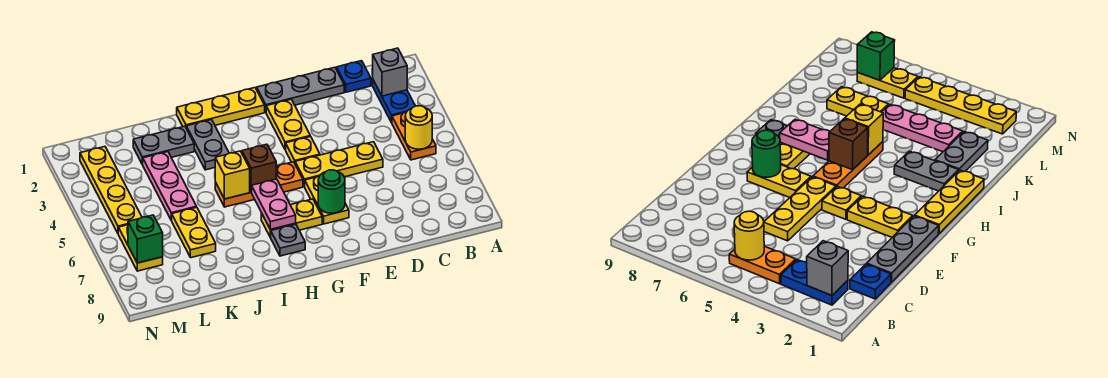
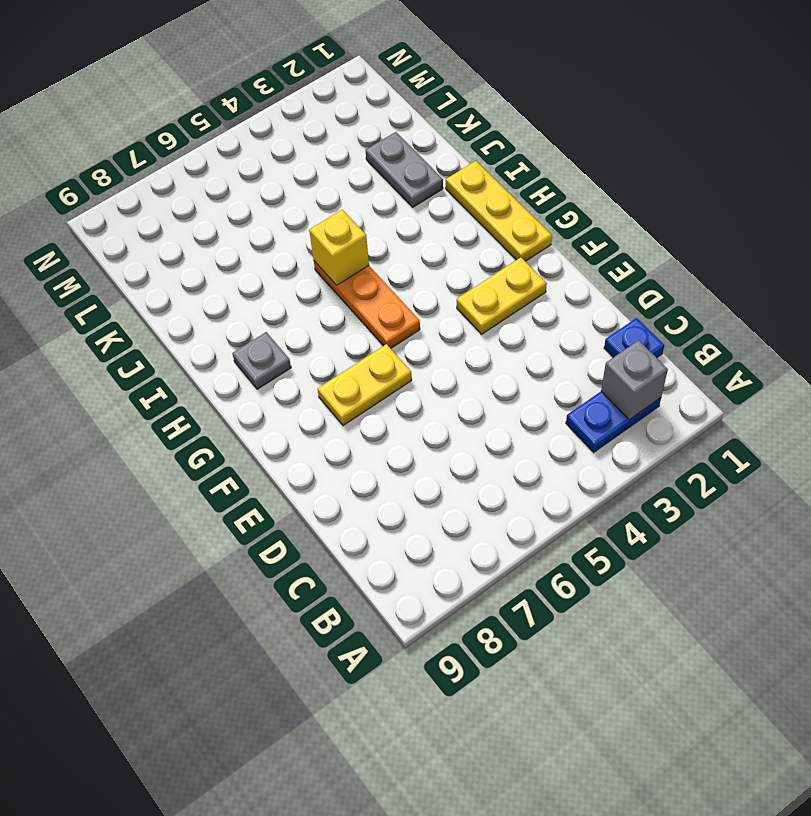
none -> orange 1x2 plate [392,112,436,160]
none -> grey 1x3 plate [257,67,344,112]
none -> yellow 1x3 plate [295,142,383,187]

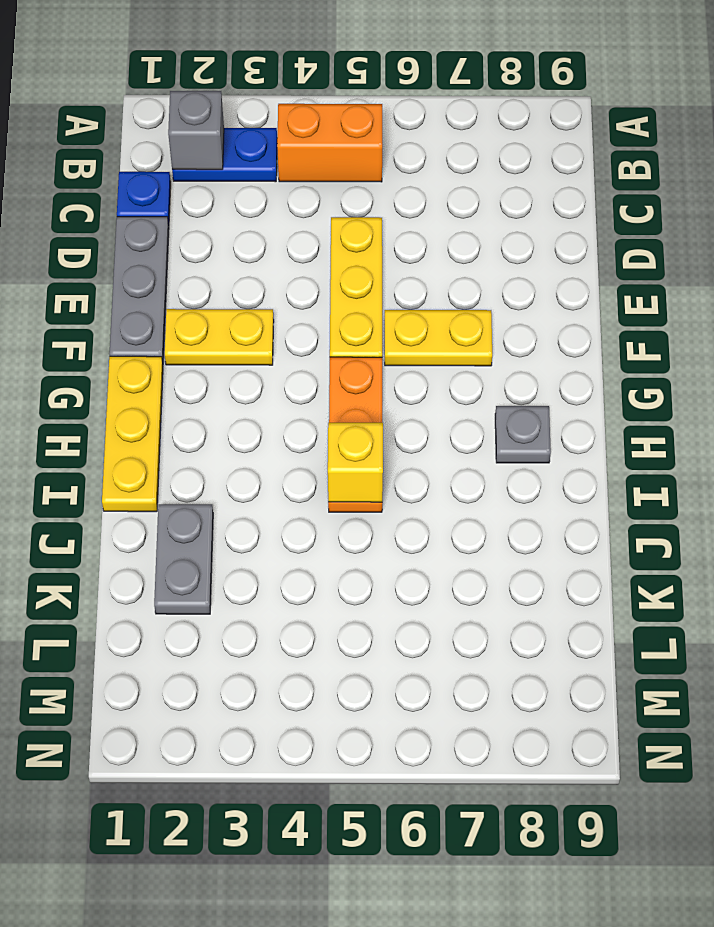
orange 1x2 brick [277,104,382,182] -> orange 1x2 plate [392,112,436,160]
none -> yellow 1x1 plate [286,136,320,163]
none -> yellow 1x2 plate [261,199,322,237]
none -> grey 1x2 plate [186,120,229,170]

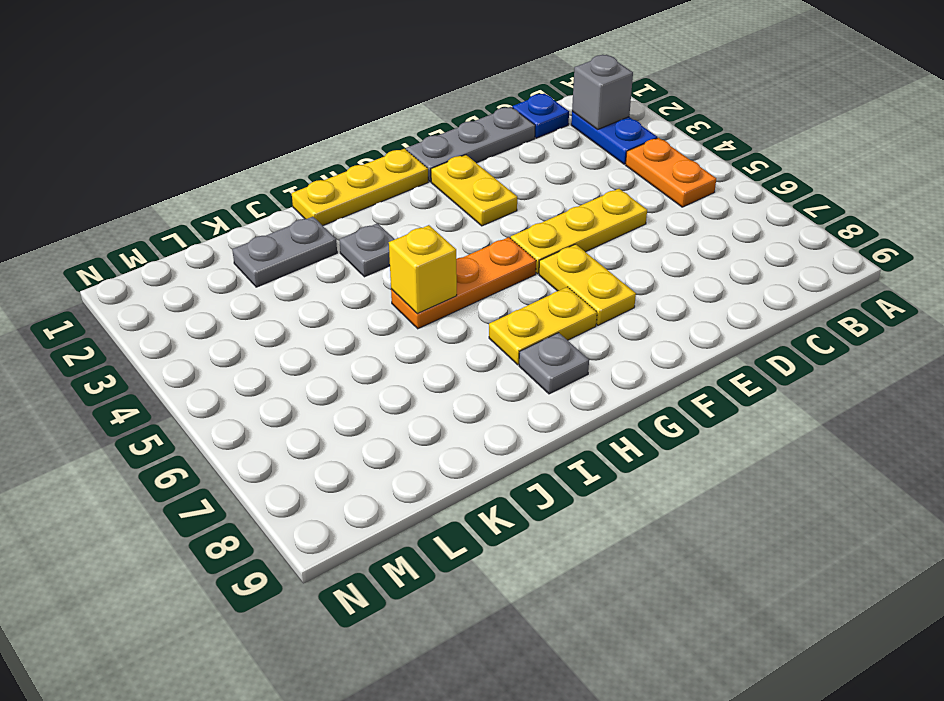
grey 1x1 plate [339,223,395,277] -> grey 1x2 plate [186,120,229,170]
none -> yellow 1x1 plate [286,136,320,163]
none -> pink 1x3 plate [142,152,197,220]
none -> yellow 1x2 plate [171,207,216,258]

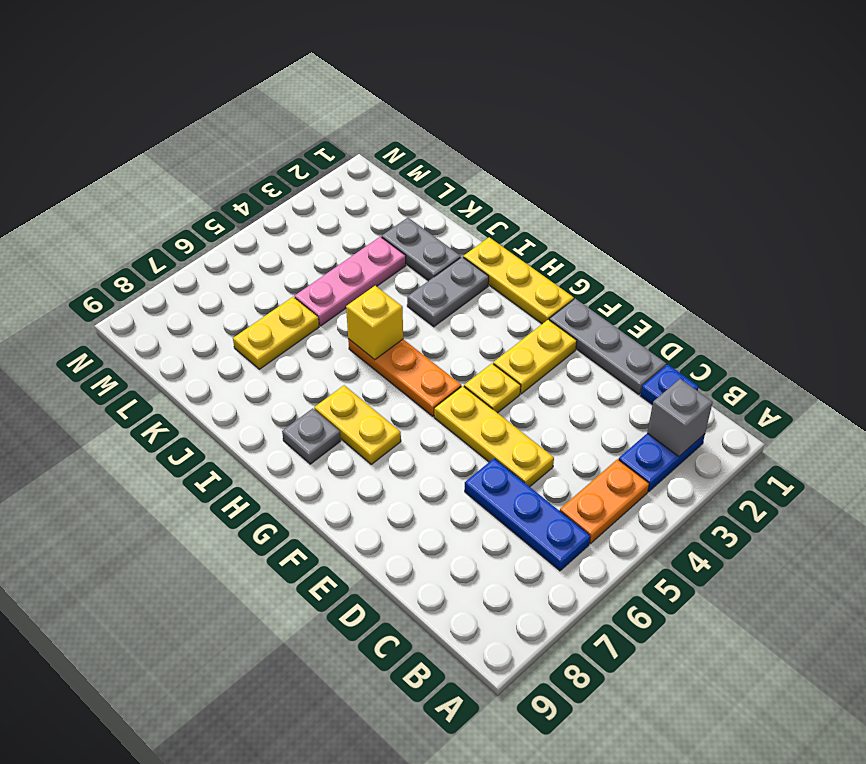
blue 1x3 plate [465,459,590,571] -> none
none -> yellow 1x2 plate [305,176,349,224]
none -> yellow 1x4 plate [80,147,142,233]
none -> yellow 1x2 plate [118,225,163,271]

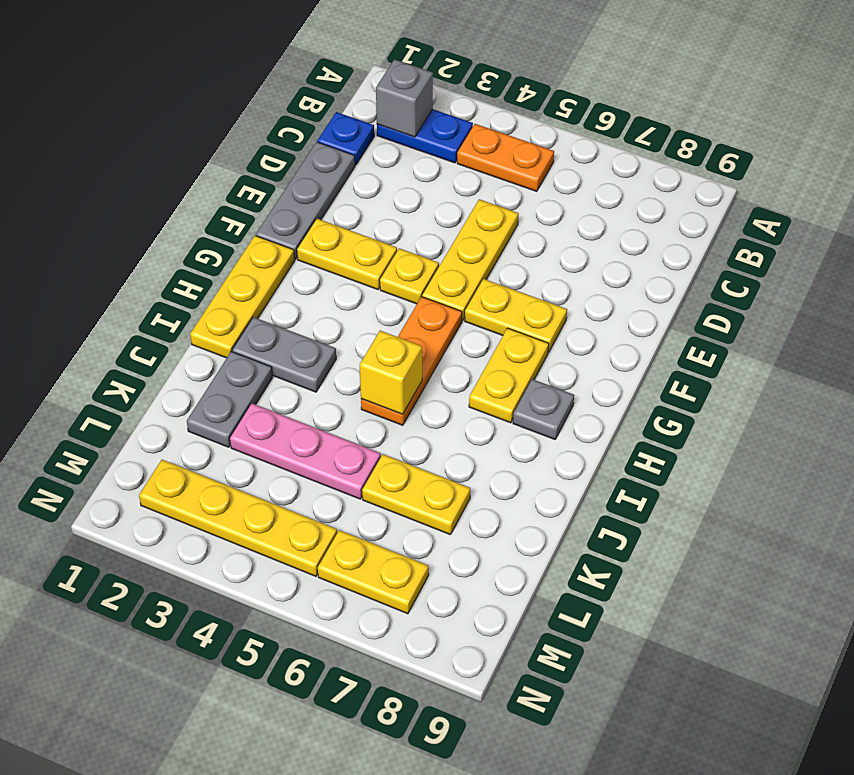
none -> yellow 1x1 round brick [405,106,432,149]
none -> green 1x1 round brick [318,170,345,213]
none -> brown 1x1 brick [242,144,276,192]

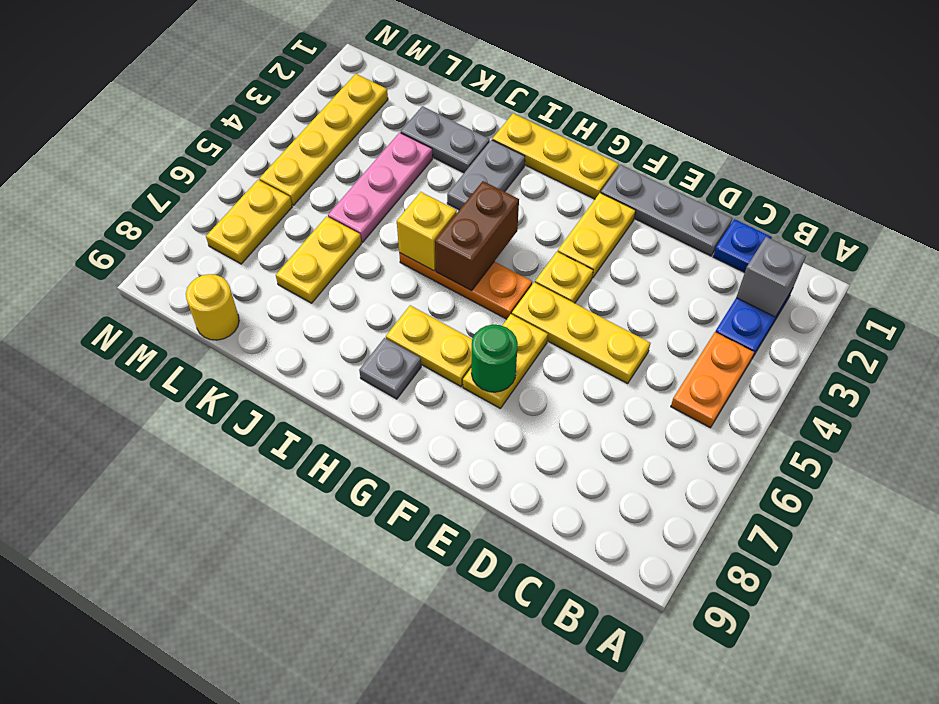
brown 1x2 brick [435,181,519,291] -> brown 1x1 brick [242,144,276,192]
yellow 1x1 round brick [186,274,239,340] -> yellow 1x1 round brick moved to [405,106,432,149]
none -> pink 1x2 plate [252,179,296,229]
none -> green 1x1 brick [128,215,163,263]

